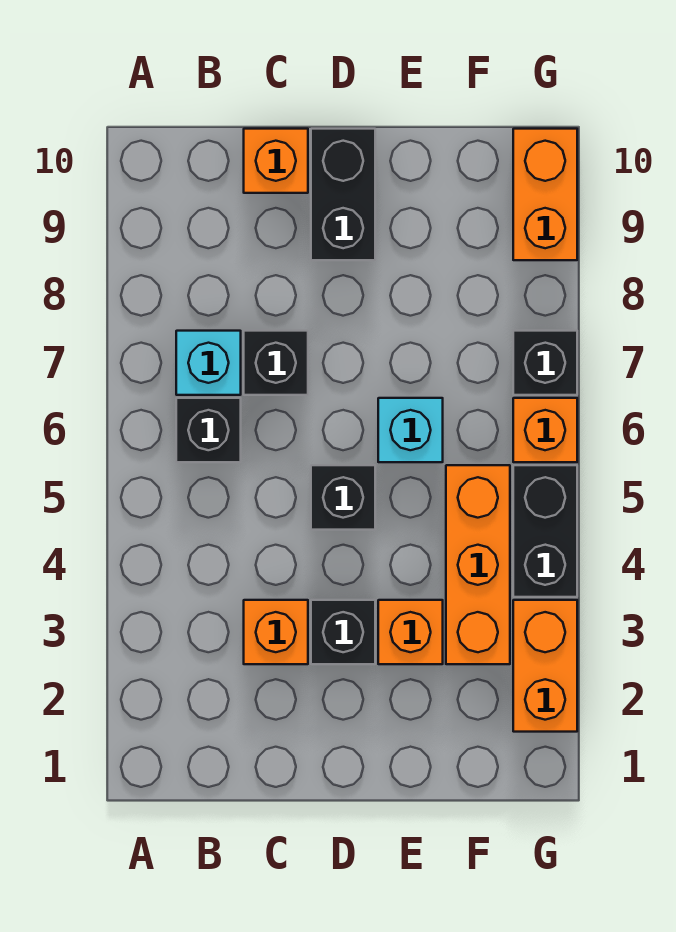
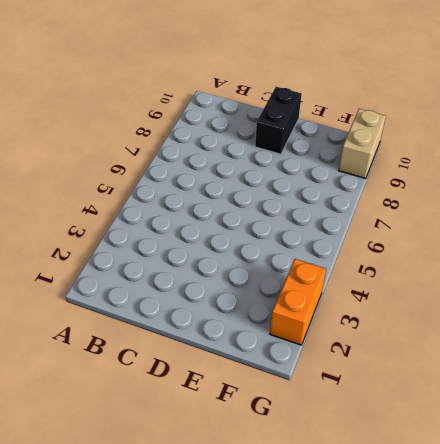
tan 1x2 brick [339,109,386,179] -> orange 1x2 brick [513,129,577,260]
none -> black 1x1 brick [176,398,241,462]
none -> cyan 1x1 brick [176,331,241,395]
none -> orange 1x1 brick [244,600,308,664]

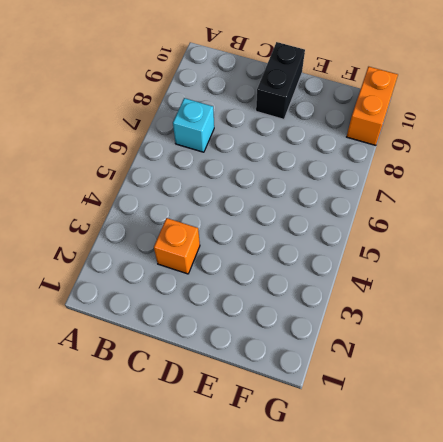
none -> black 1x1 brick [176,398,241,462]
none -> black 1x1 brick [244,331,308,395]
none -> orange 1x1 brick [244,129,308,193]

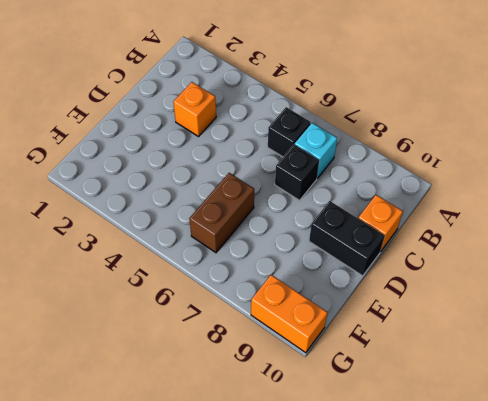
brown 1x2 brick [189,173,254,253] -> cyan 1x1 brick [378,398,443,462]
none -> black 1x1 brick [311,600,375,664]
none -> black 1x1 brick [311,465,375,530]
none -> orange 1x1 brick [378,600,443,664]

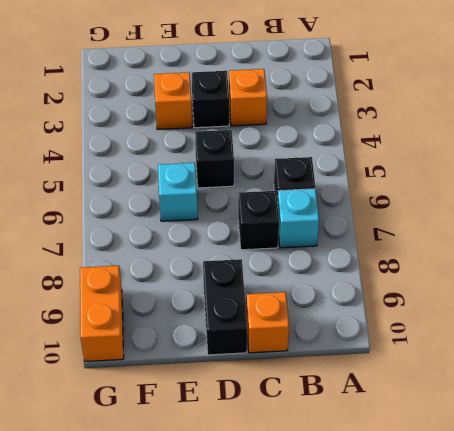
none -> orange 1x3 brick [446,465,510,664]
none -> orange 1x2 brick [513,600,577,732]
none -> black 1x2 brick [513,465,577,597]

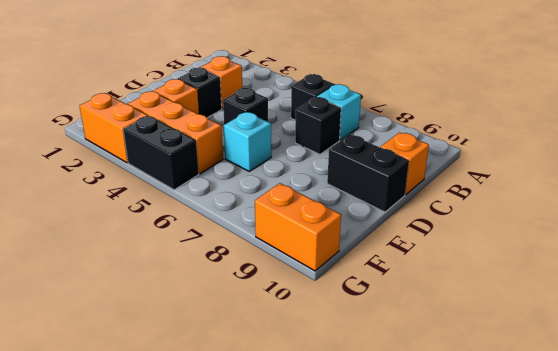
none -> orange 1x1 brick [513,398,577,462]
none -> black 1x1 brick [513,331,577,395]

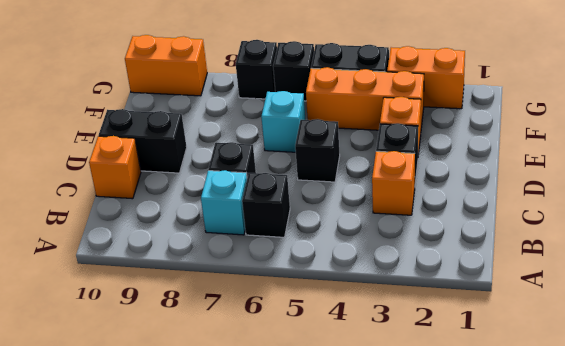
black 1x1 brick [273,41,314,101] -> orange 1x1 brick [513,398,577,462]

